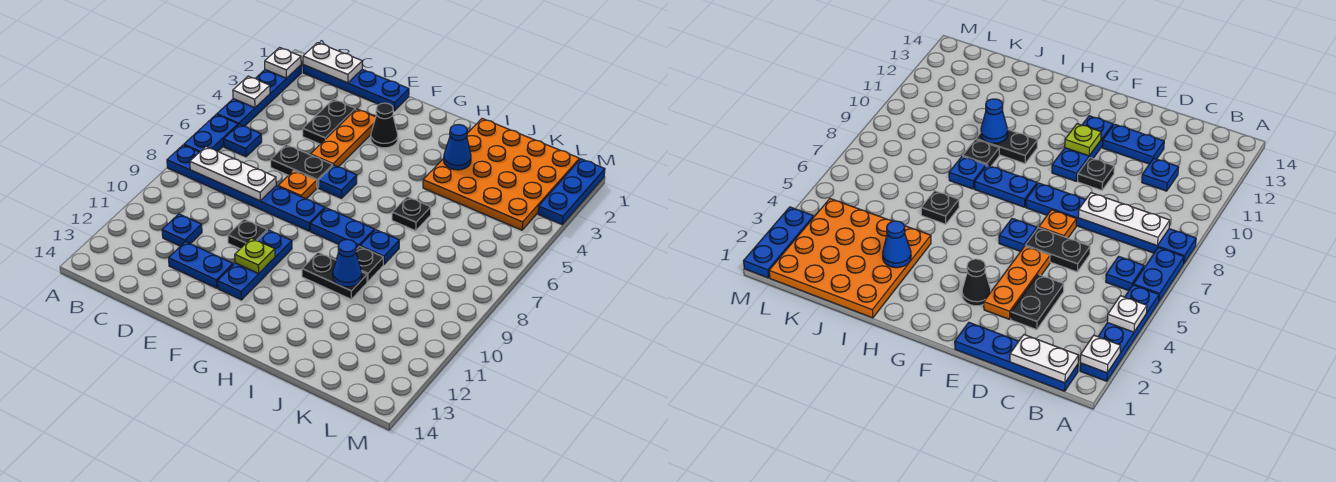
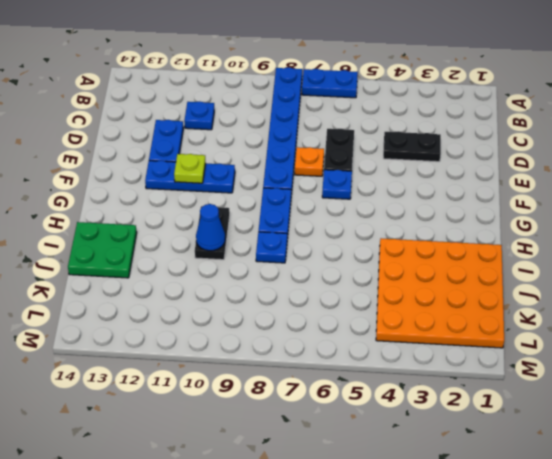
green 2x2 plate [68,222,137,278] -> none
none -> blue 1x4 plate [217,65,301,127]
none -> blue 1x4 plate [303,65,409,111]
none -> blue 1x1 plate [224,124,262,157]

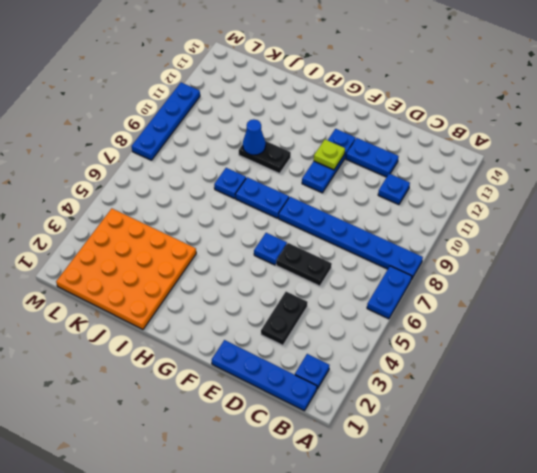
blue 1x1 plate [295,354,329,389] -> blue 1x1 plate moved to [224,124,262,157]
blue 1x4 plate [132,83,200,160] -> blue 1x4 plate moved to [217,65,301,127]
none -> orange 1x3 plate [311,109,376,167]
none -> orange 1x1 plate [278,171,317,199]
none -> black 1x1 plate [228,219,267,249]

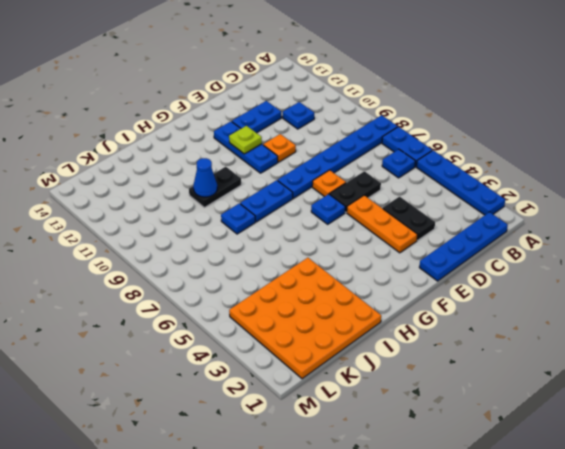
orange 1x1 plate [263,134,296,162] -> black 1x1 plate [228,219,267,249]
none -> black 1x1 cone [371,103,398,148]
none -> black 1x1 plate [392,197,431,231]
none -> black 1x1 plate [356,247,383,282]

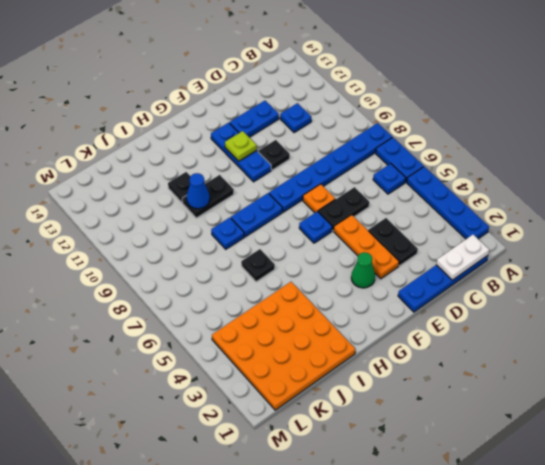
green 1x1 cone [351,252,375,288] -> black 1x1 cone [371,103,398,148]
black 1x1 plate [168,172,190,203] -> black 1x1 plate moved to [356,247,383,282]
none -> blue 1x3 plate [538,159,605,224]
none -> white 1x1 plate [265,48,301,78]
none -> white 1x1 plate [233,76,270,108]

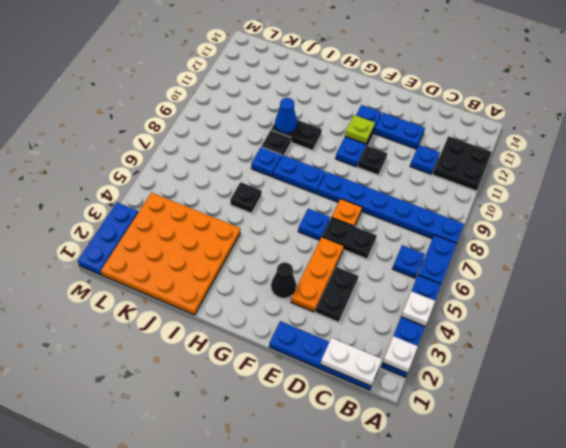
black 2x2 plate [432,136,492,191] -> none
none -> white 1x3 plate [190,146,276,201]
none -> blue 1x1 cone [444,125,471,170]

